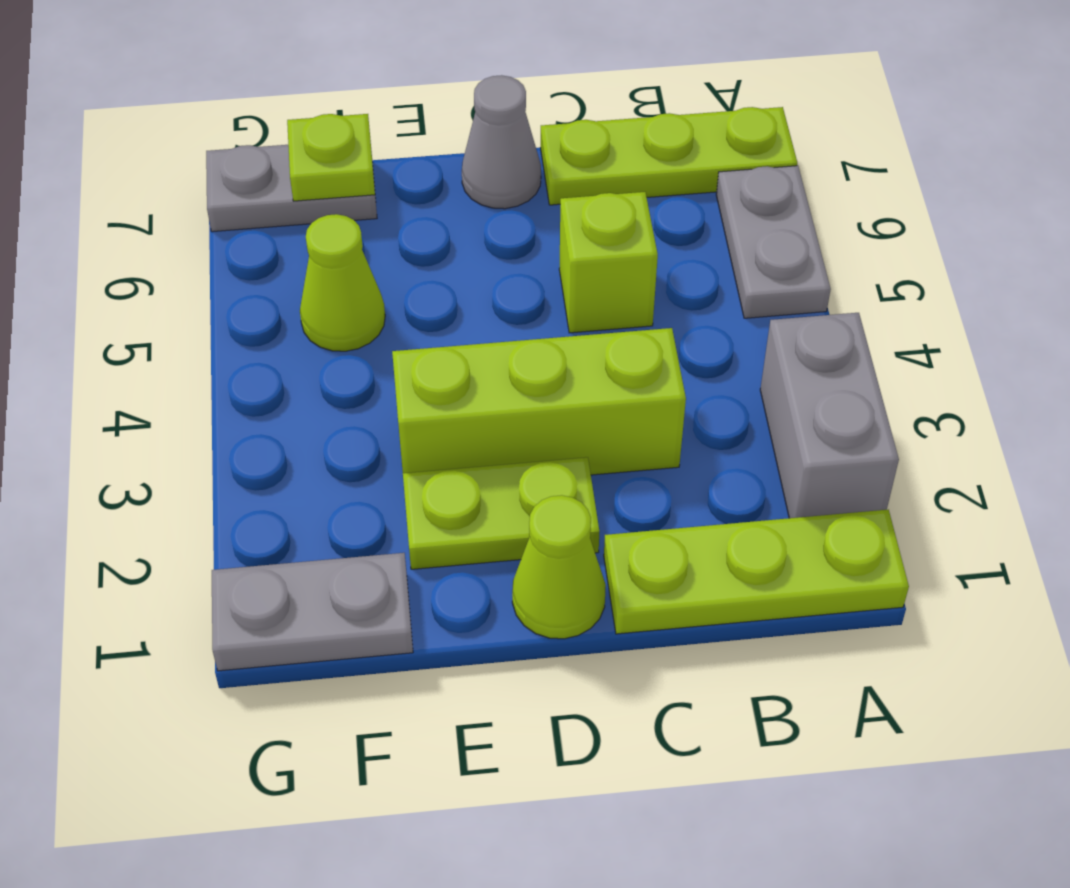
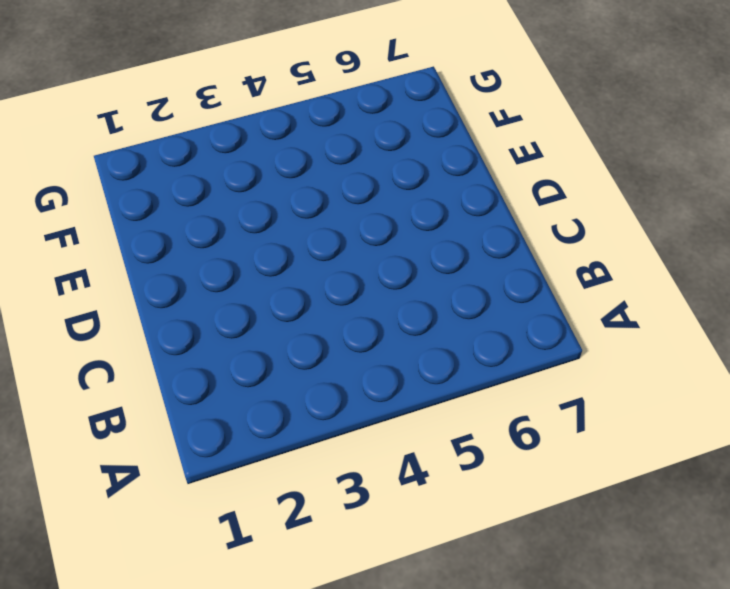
none -> lime 1x3 plate [604,510,909,634]
none -> grey 1x2 brick [760,313,899,518]
none -> grey 1x2 plate [716,166,831,318]

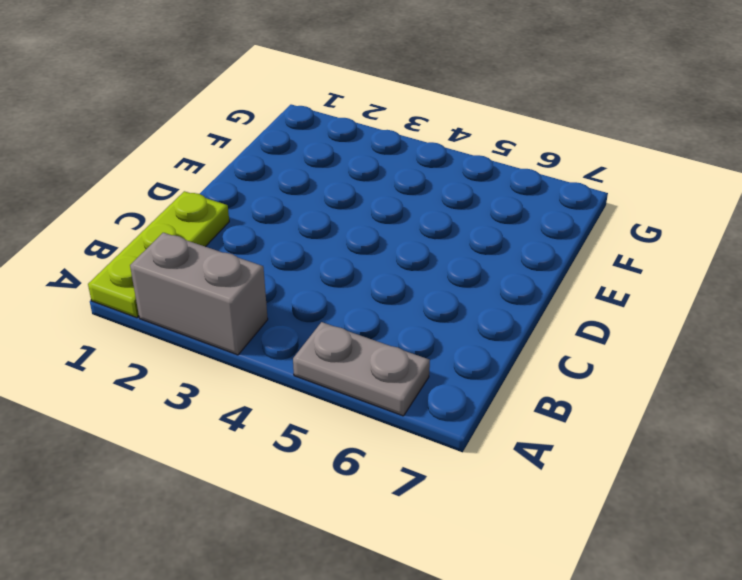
none -> lime 1x3 plate [541,107,797,205]
none -> lime 1x3 brick [392,328,686,475]
none -> lime 1x1 brick [559,192,658,333]

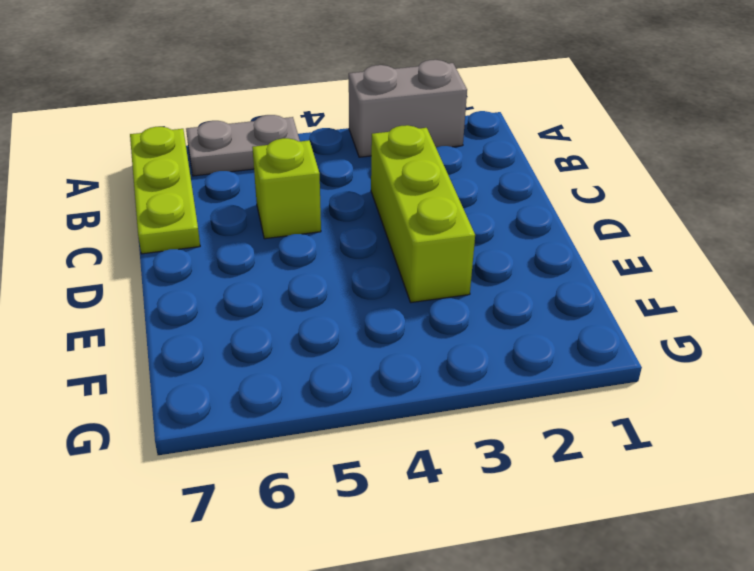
none -> lime 1x3 plate [604,510,909,634]
none -> lime 1x1 cone [512,495,606,639]
none -> lime 1x2 plate [403,457,600,569]

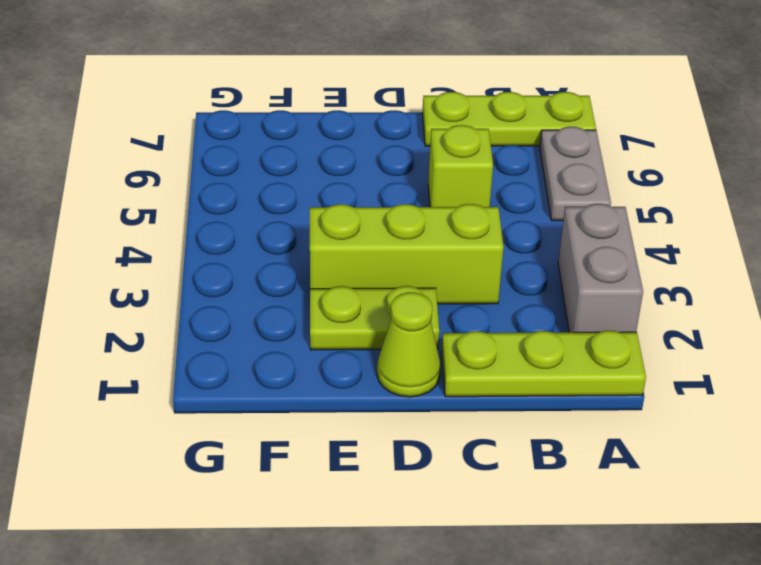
none -> grey 1x1 cone [462,75,541,209]
none -> grey 1x2 plate [212,553,413,671]
none -> lime 1x1 cone [300,214,385,351]

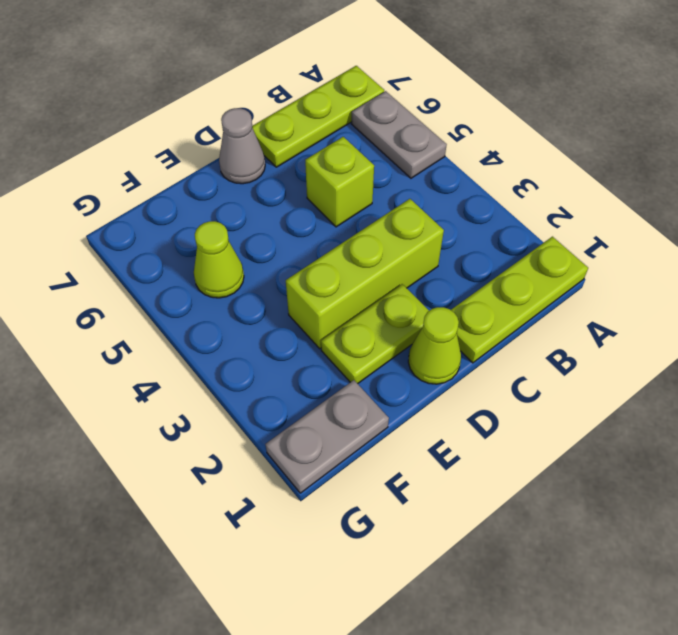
none -> grey 1x2 brick [760,313,899,518]
none -> grey 1x2 plate [206,145,377,232]
none -> lime 1x1 plate [287,114,375,201]

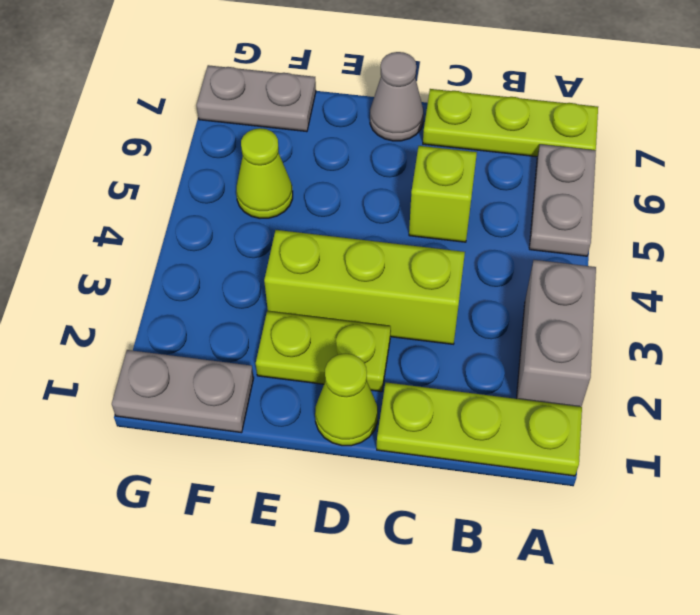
none -> lime 1x1 plate [287,114,375,201]

